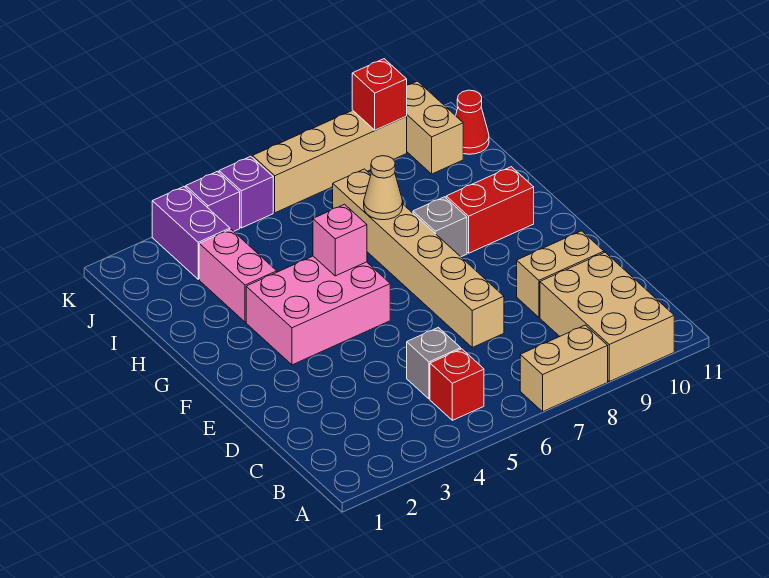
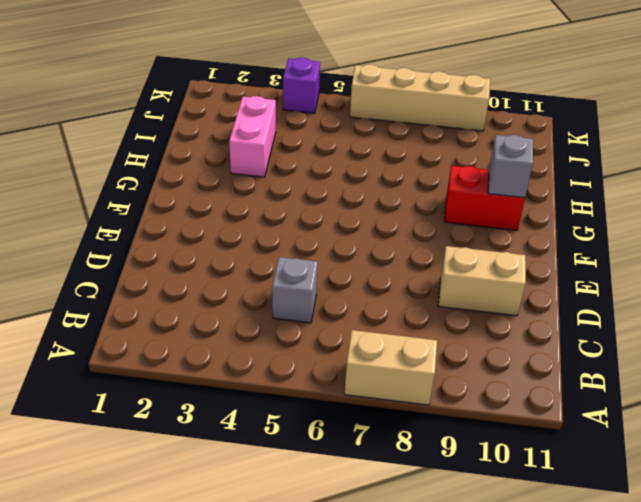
grey 1x1 brick [488,135,533,198] -> grey 1x1 brick moved to [413,197,467,257]
none -> tan 2x3 brick [540,252,674,382]
none -> red 1x1 brick [430,349,484,420]
none -> tan 1x6 brick [333,169,504,347]

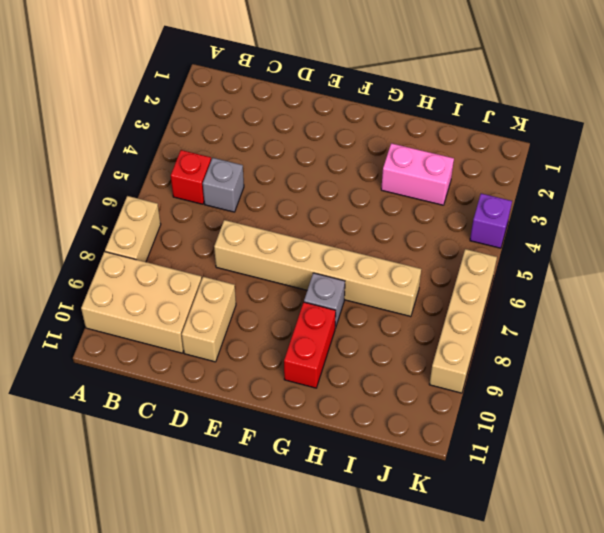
none -> pink 2x3 brick [246,256,390,365]
none -> purple 1x2 brick [152,187,230,279]
none -> tan 1x2 brick [406,81,463,174]

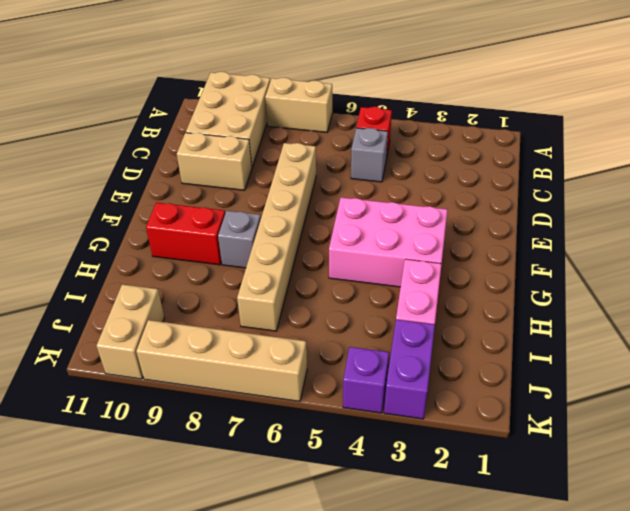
none -> red 1x1 cone [456,90,489,154]
none -> purple 1x1 brick [219,156,273,228]
none -> pink 1x1 brick [313,204,367,276]

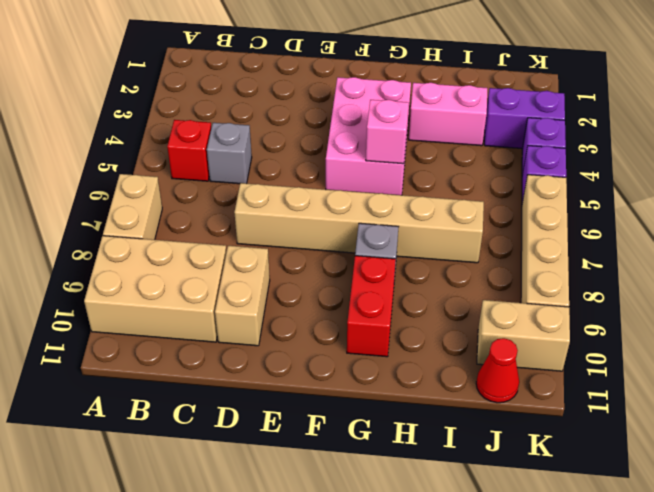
none -> tan 1x1 cone [364,156,403,220]
none -> red 1x1 brick [352,59,407,130]

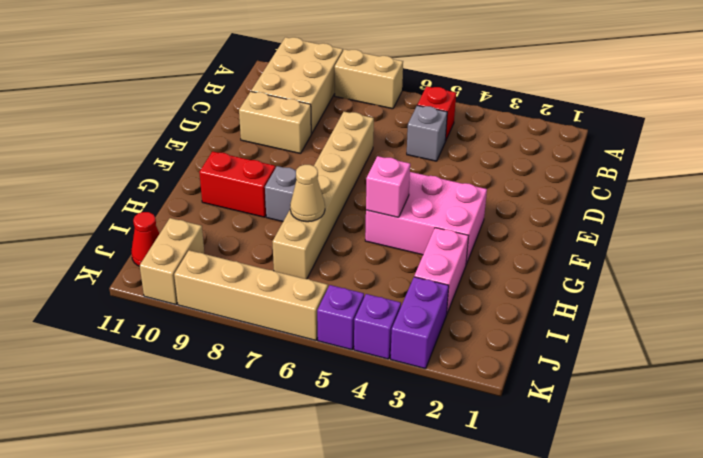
none -> red 1x1 brick [352,59,407,130]

